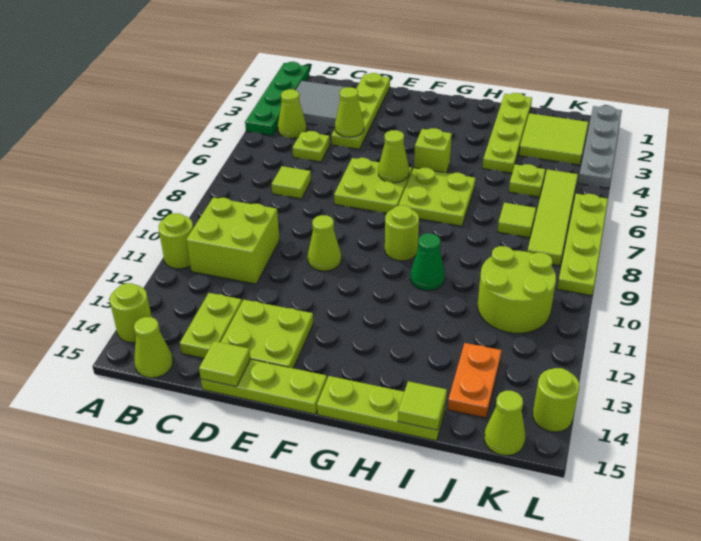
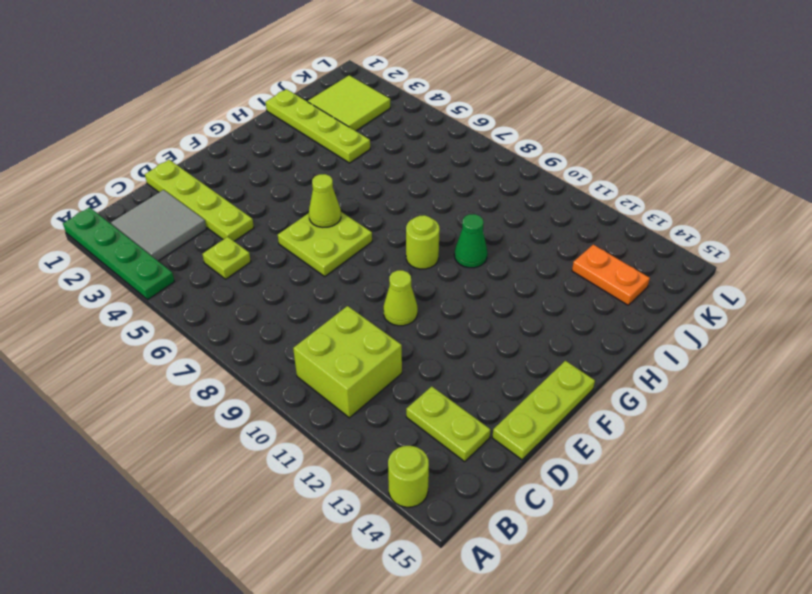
none -> lime 1x1 round brick [158,213,193,269]
none -> lime 1x1 cone [278,89,307,138]
none -> lime 1x1 cone [134,317,173,378]
none -> lime 1x1 tile [272,166,311,199]

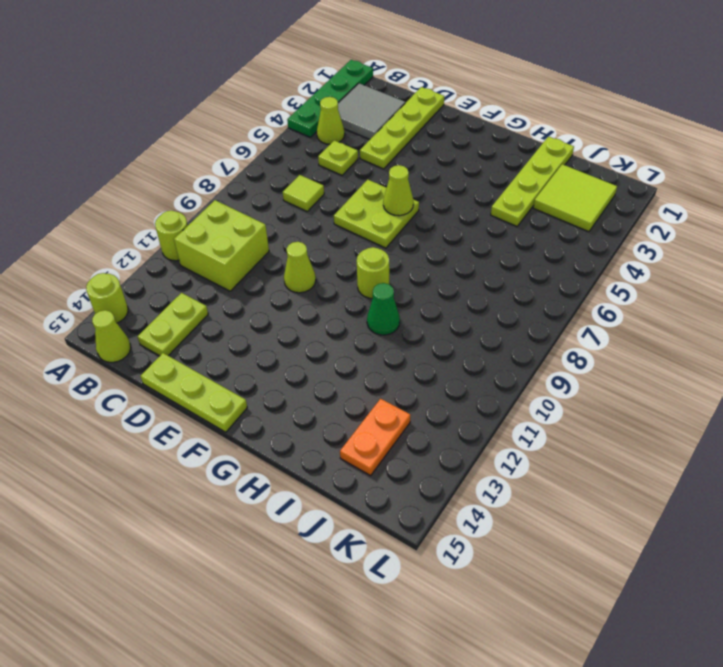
none -> lime 2x2 plate [221,300,313,368]
none -> lime 1x1 brick [414,128,452,173]
none -> lime 2x2 plate [398,168,475,226]
none -> lime 1x3 plate [317,376,446,441]

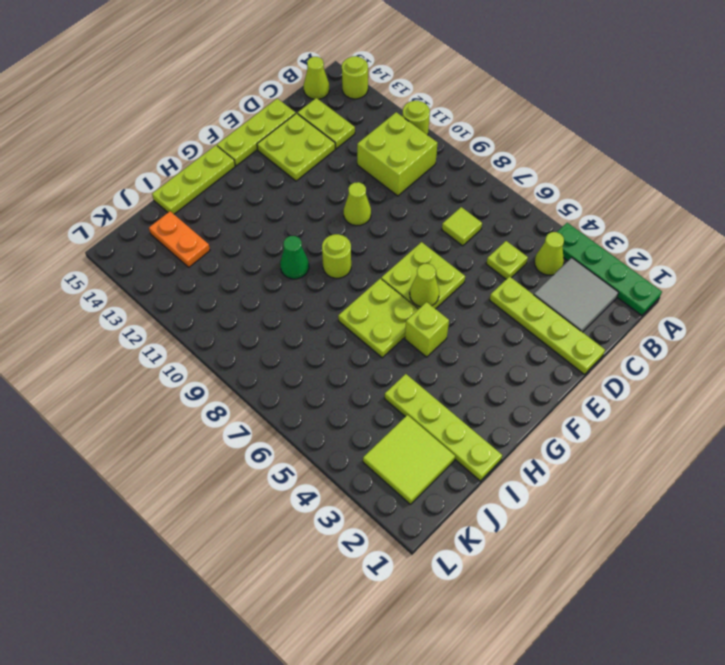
none -> lime 1x1 plate [509,164,545,197]
none -> lime 1x1 tile [497,203,536,238]
none -> lime 2x2 round brick [478,246,556,333]
none -> lime 1x4 tile [527,169,578,266]

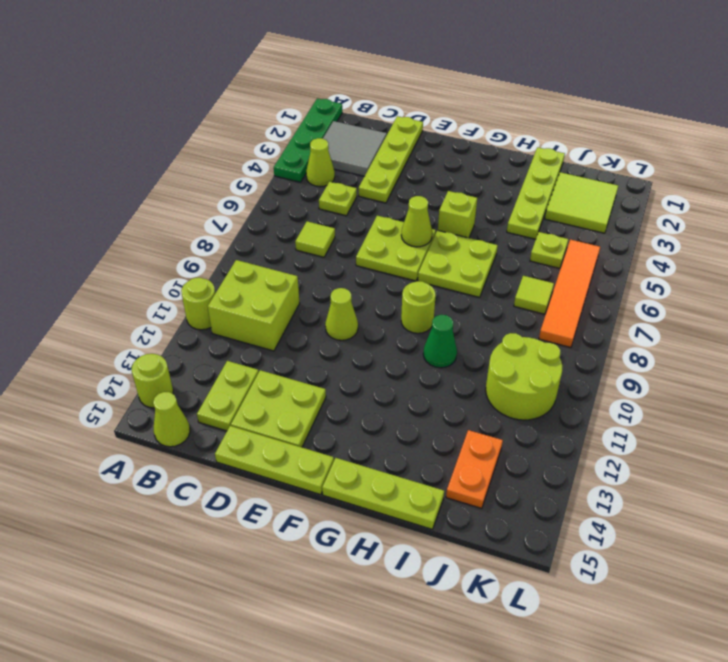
orange 1x4 tile [539,239,600,348] -> lime 1x4 tile [527,169,578,266]
none -> lime 1x1 cone [484,391,525,456]
none -> grey 1x4 plate [578,105,622,188]
none -> lime 1x4 plate [557,194,608,296]
none -> lime 1x1 round brick [533,368,580,432]

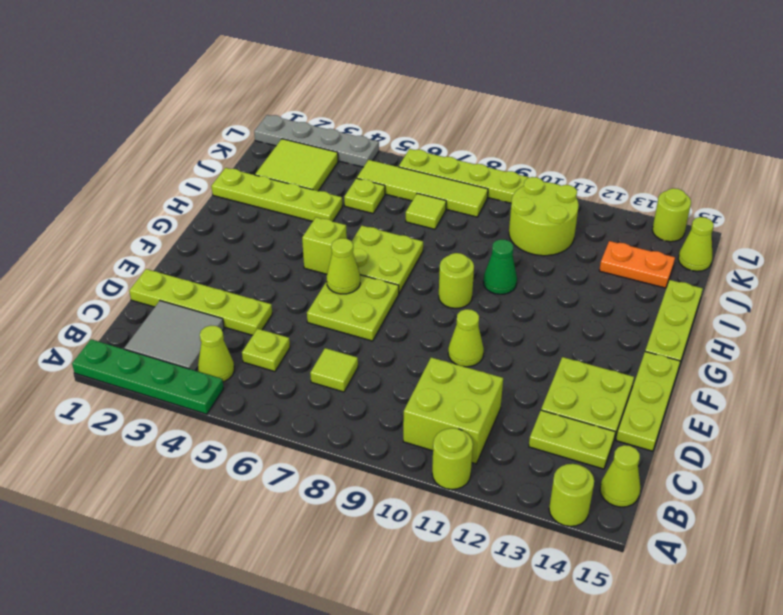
none -> lime 1x1 cone [335,87,364,137]
none -> lime 1x1 tile [199,341,251,387]
none -> lime 1x1 tile [398,381,447,430]

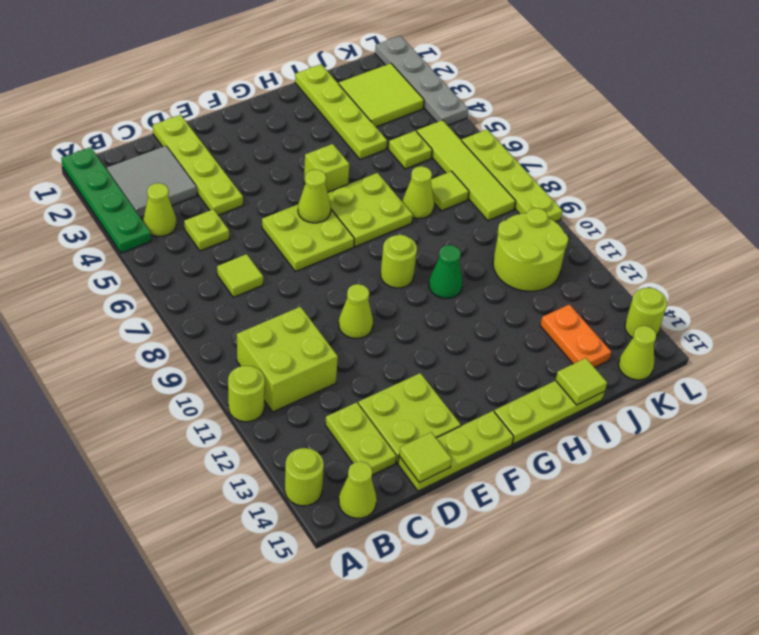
lime 1x1 cone [402,166,434,219] -> lime 1x1 cone moved to [335,87,364,137]

